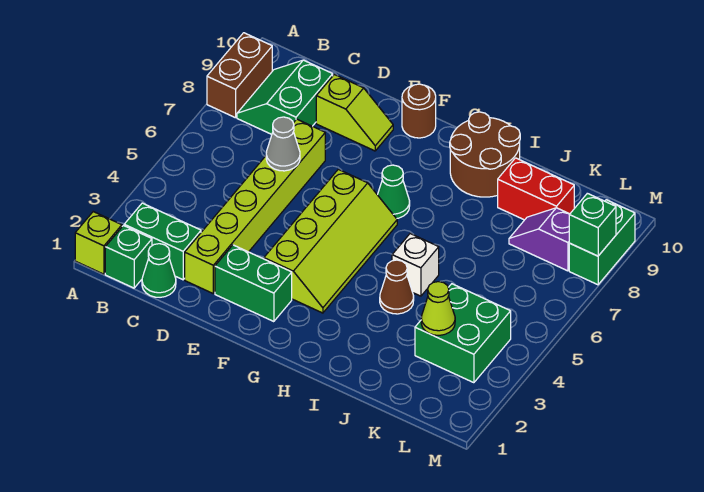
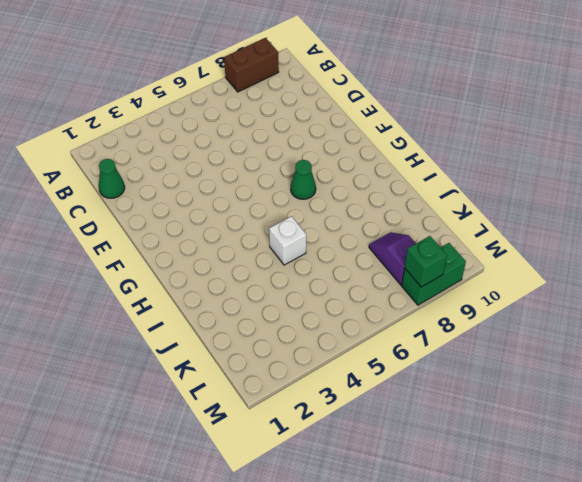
none -> lime 1x1 brick [75,212,122,274]
none -> green 1x1 brick [105,226,152,288]
none -> green 1x2 brick [124,203,201,280]

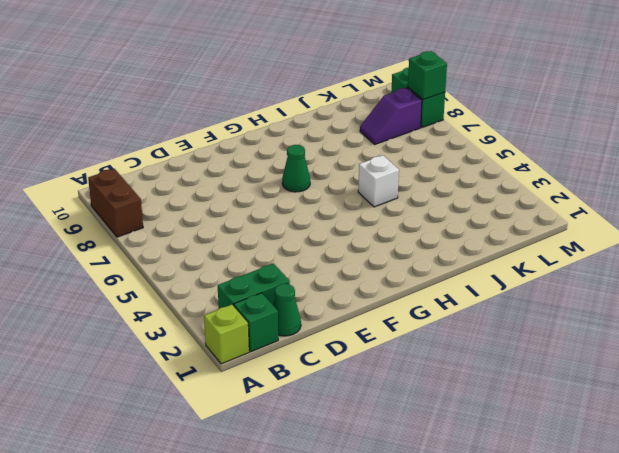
none -> green 2x2 slope [237,60,333,134]
none -> lime 1x6 brick [185,119,325,293]
none -> lime 1x2 slope [316,74,393,151]

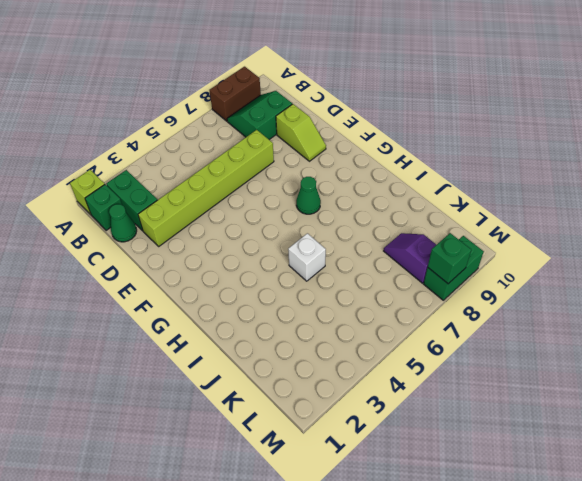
none -> green 1x2 brick [215,245,292,322]
none -> lime 2x4 slope [264,169,397,313]
none -> brown 1x1 round brick [402,84,436,138]

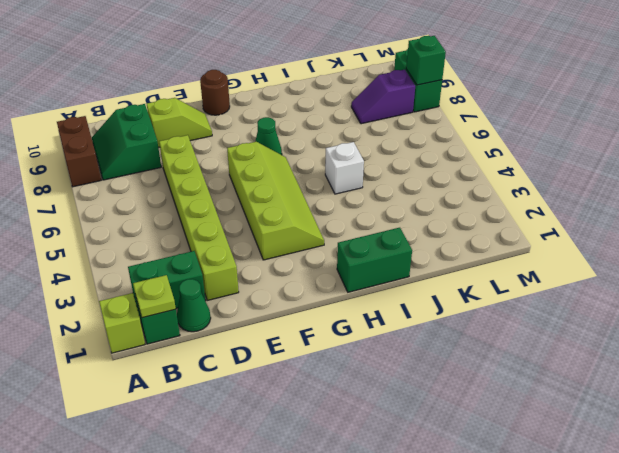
lime 1x1 plate [133,275,176,318] -> none
green 1x2 brick [337,228,412,292] -> green 1x2 brick moved to [215,245,292,322]
none -> brown 2x2 round brick [450,112,520,197]
none -> brown 1x1 cone [380,260,414,314]
none -> red 1x2 brick [498,158,574,220]

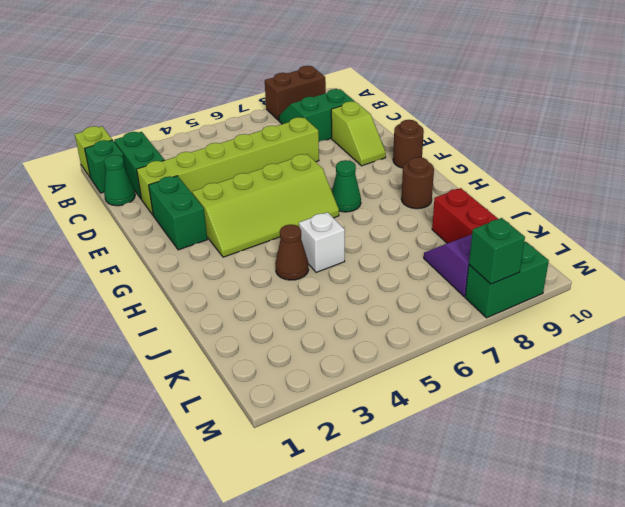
brown 1x1 round brick [401,157,434,209] -> brown 2x2 round brick [450,112,520,197]
none -> green 2x2 brick [415,284,511,383]
none -> grey 1x1 cone [266,117,300,171]
none -> lime 1x1 cone [421,282,455,335]

